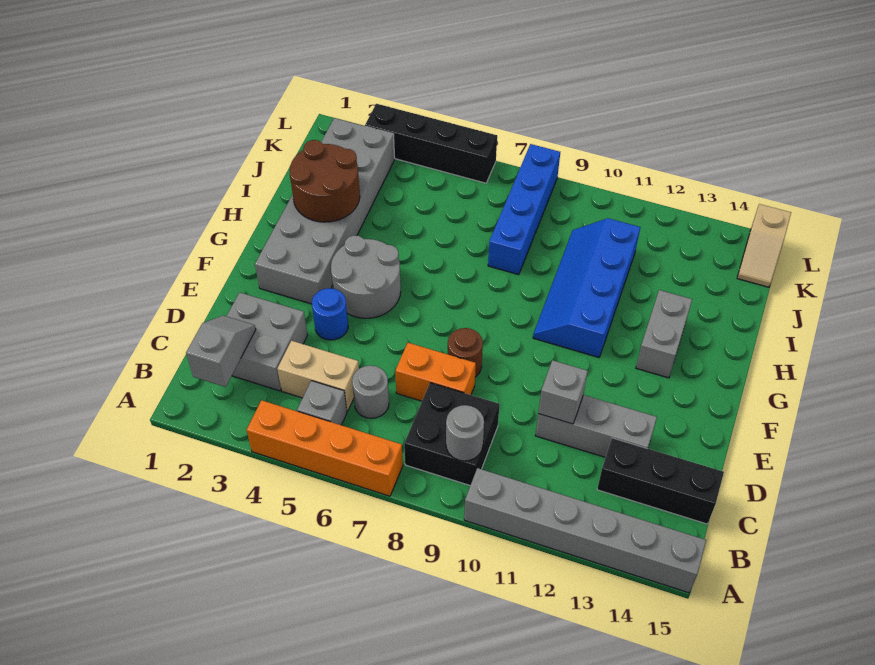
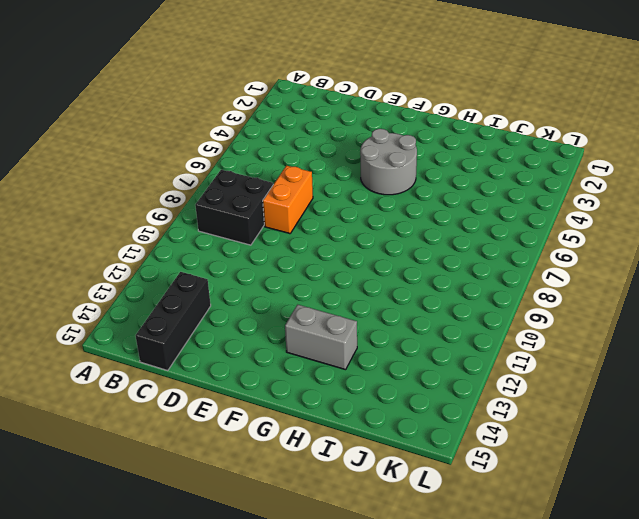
none -> orange 1x4 brick [247,400,403,496]
none -> grey 1x6 brick [464,468,706,593]
none -> grey 1x1 brick [297,381,347,425]

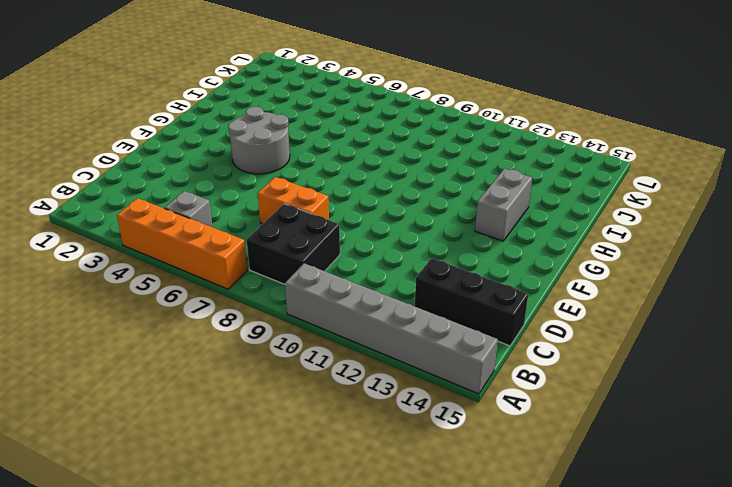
none -> grey 2x2 brick [227,292,308,391]
none -> tan 1x2 brick [277,341,359,412]
none -> grey 1x1 round brick [352,366,389,418]

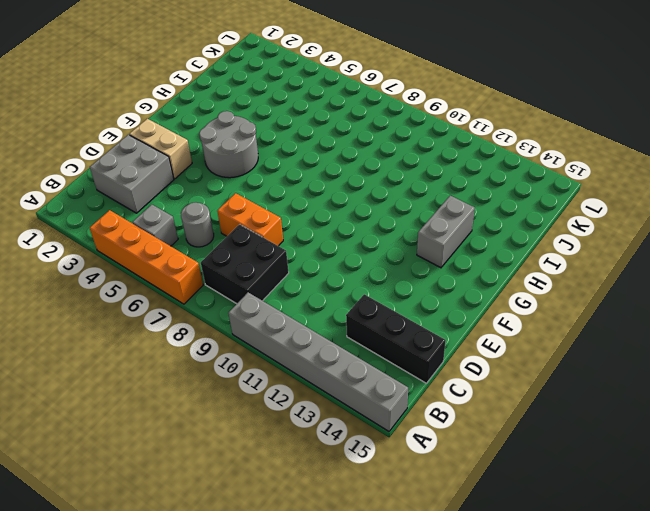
tan 1x2 brick [129,119,192,179] -> tan 1x2 brick moved to [277,341,359,412]
none -> grey 1x3 brick [536,395,657,457]
none -> blue 1x1 round brick [312,288,348,340]
none -> brown 1x1 round brick [448,328,483,377]

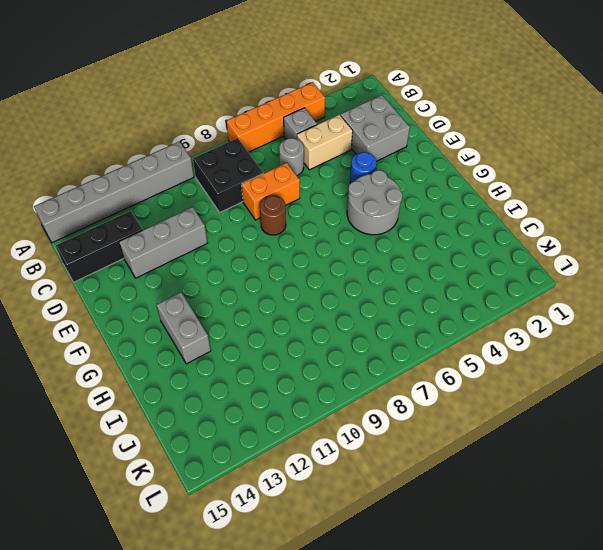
none -> grey 2x6 brick [255,118,395,304]
none -> blue 2x4 slope [533,218,640,357]
none -> blue 1x4 brick [488,144,560,275]

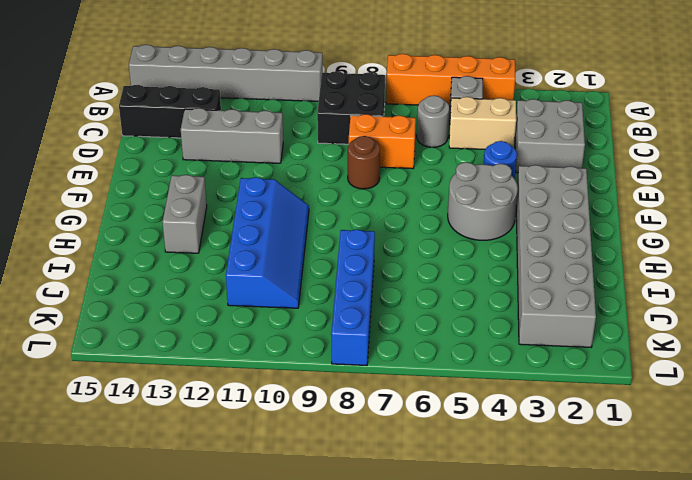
none -> tan 1x2 slope [737,204,791,287]
none -> black 1x4 brick [365,104,497,183]
none -> grey 1x2 slope [186,316,256,387]

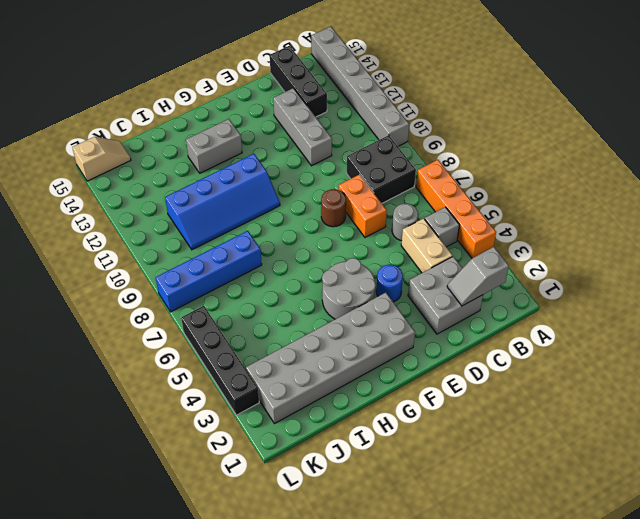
none -> grey 1x1 round brick [446,405,484,461]
none -> grey 1x1 brick [538,360,588,424]
none -> brown 2x2 round brick [290,140,360,222]

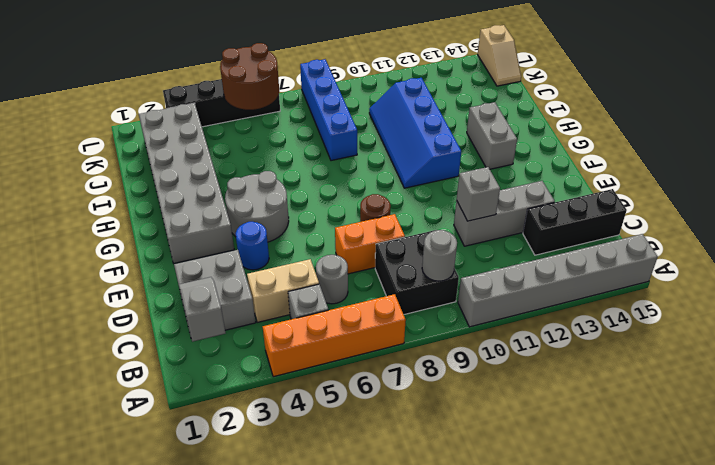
brown 2x2 round brick [220,43,279,110] -> brown 2x2 round brick moved to [290,140,360,222]

